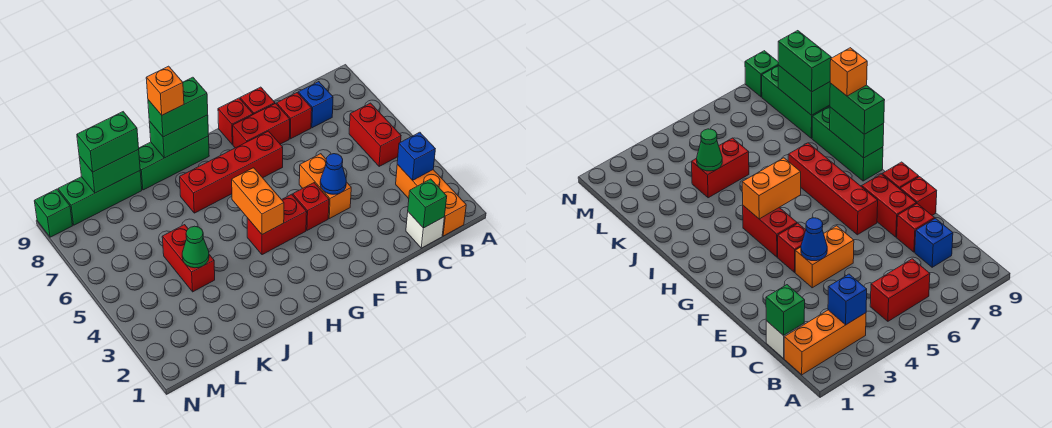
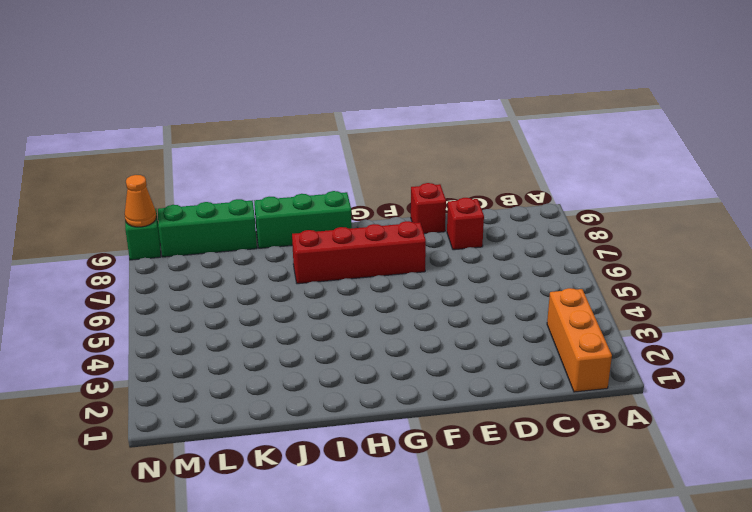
orange 1x1 cone [125,175,156,227] -> none
none -> red 1x2 brick [349,103,401,166]
none -> white 1x1 brick [406,212,444,248]
none -> blue 1x1 brick [298,82,333,128]

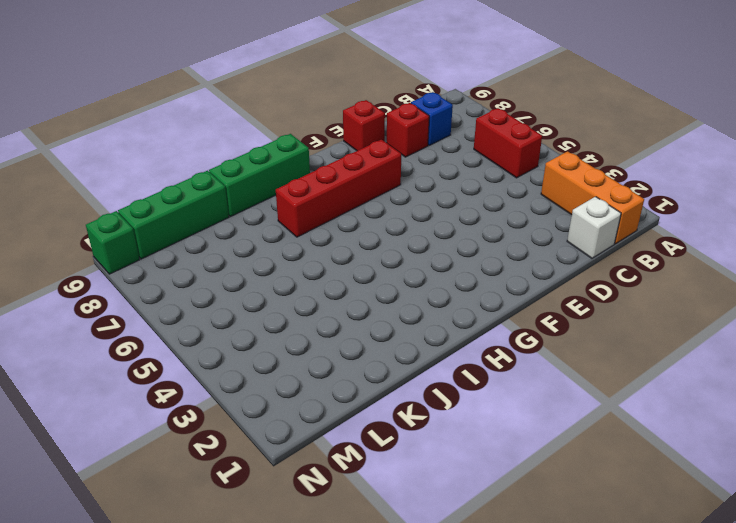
none -> orange 1x2 brick [299,154,351,219]
none -> red 1x2 brick [233,104,290,148]
none -> red 1x1 brick [293,183,329,230]

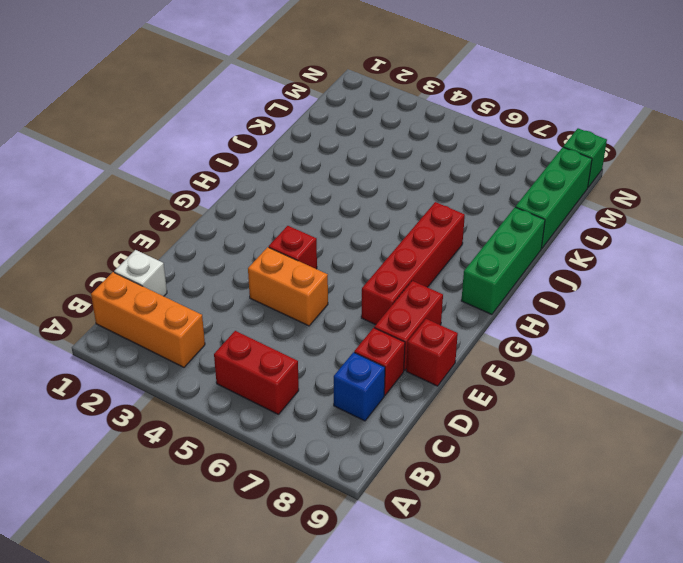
none -> red 1x1 brick [218,98,253,144]
none -> red 1x2 brick [247,194,307,255]
none -> red 1x2 brick [162,225,215,292]

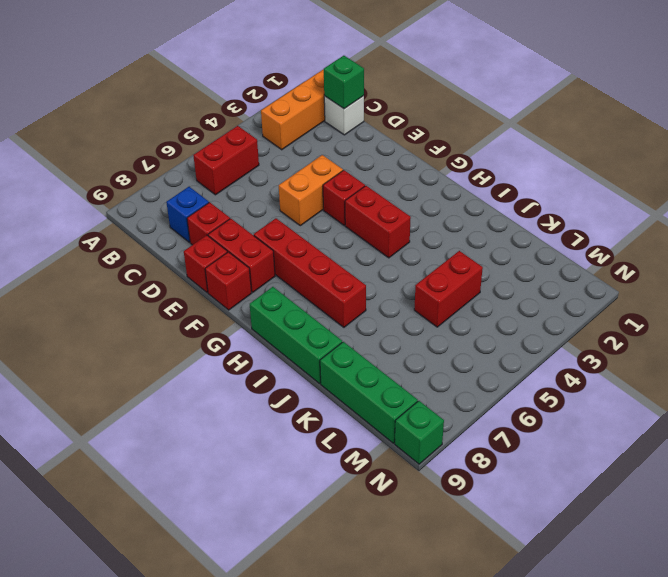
none -> blue 1x1 brick [397,132,435,180]
none -> blue 1x1 cone [320,154,346,194]
none -> orange 1x2 brick [232,168,284,234]

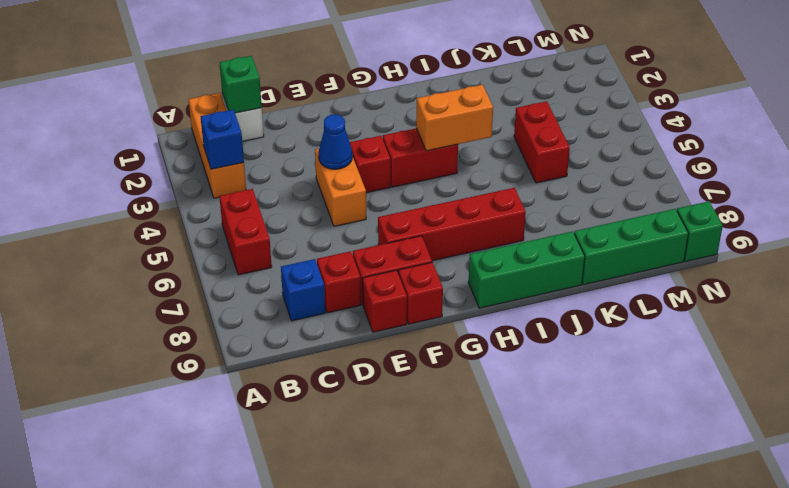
orange 1x2 brick [416,85,493,151] -> orange 1x2 brick turned to [232,168,284,234]
none -> green 1x2 brick [149,115,209,158]
none -> green 1x1 cone [182,226,209,268]
none -> green 1x2 brick [79,150,140,193]

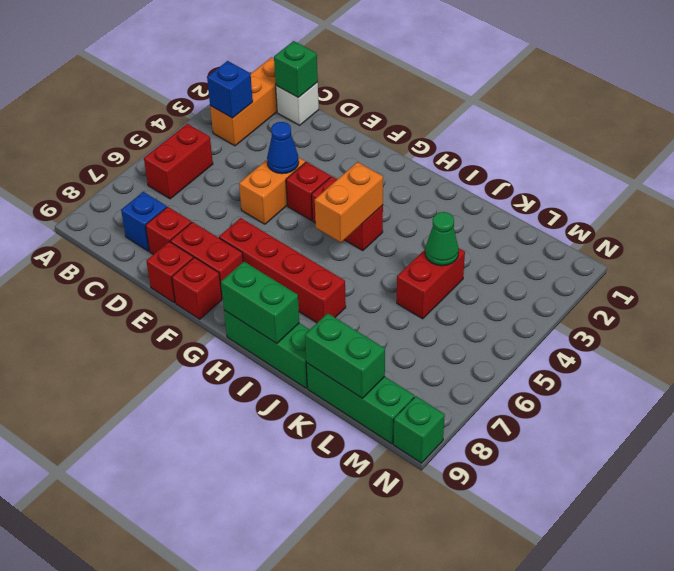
none -> green 1x2 brick [148,77,208,137]
none -> green 1x2 brick [77,112,139,172]
none -> orange 1x1 brick [146,66,184,115]

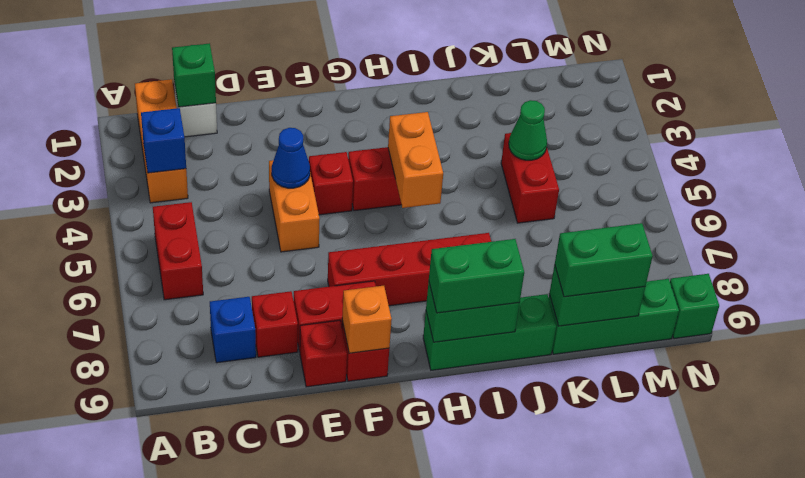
orange 1x1 brick [342,286,392,353] -> orange 1x1 brick moved to [146,66,184,115]

